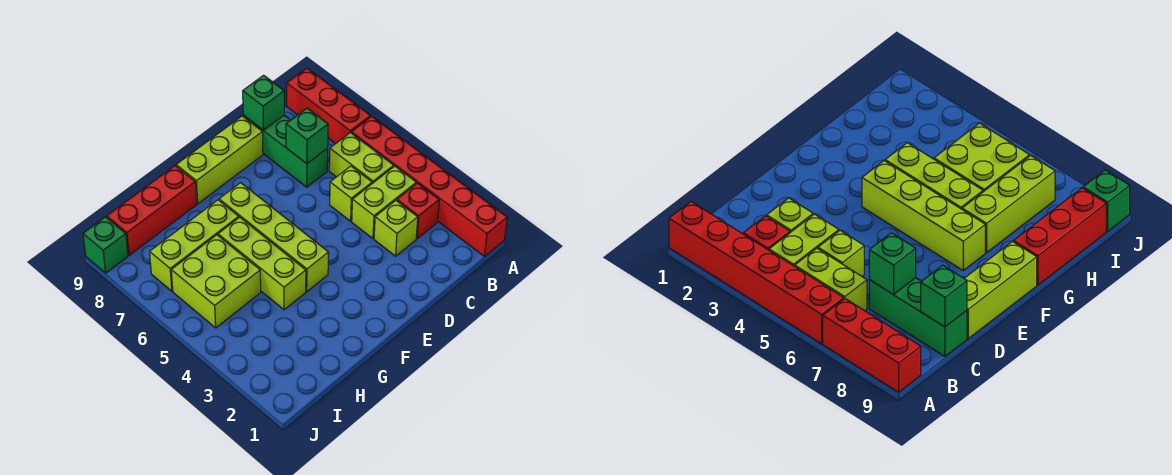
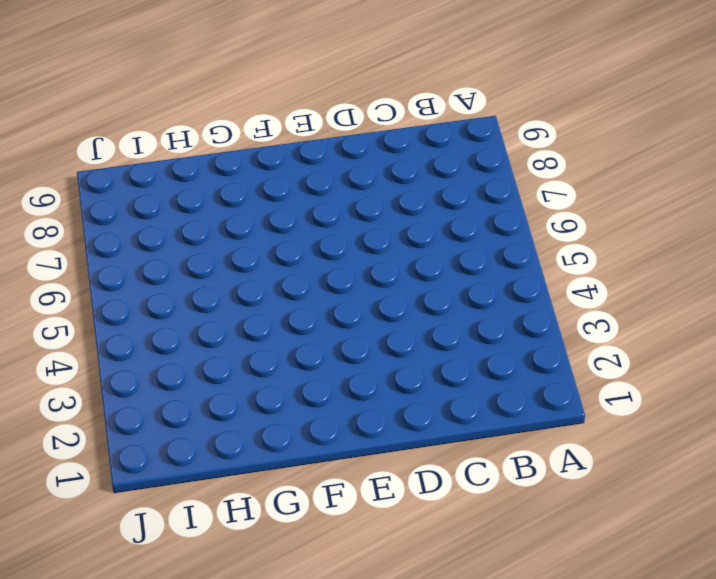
none -> red 1x6 brick [351,116,507,257]
none -> red 1x3 brick [287,68,371,144]
none -> red 1x1 brick [397,183,439,239]

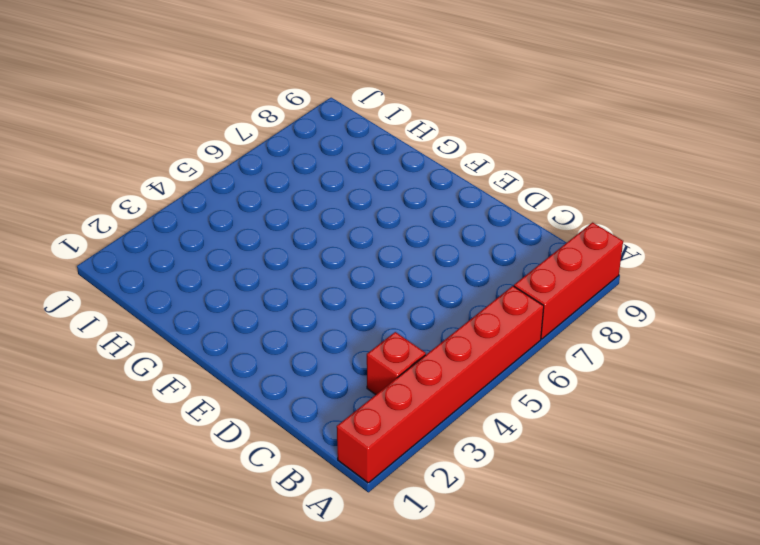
none -> lime 1x2 brick [352,166,416,239]
none -> lime 1x2 brick [329,133,394,184]
none -> lime 1x1 brick [374,200,418,256]

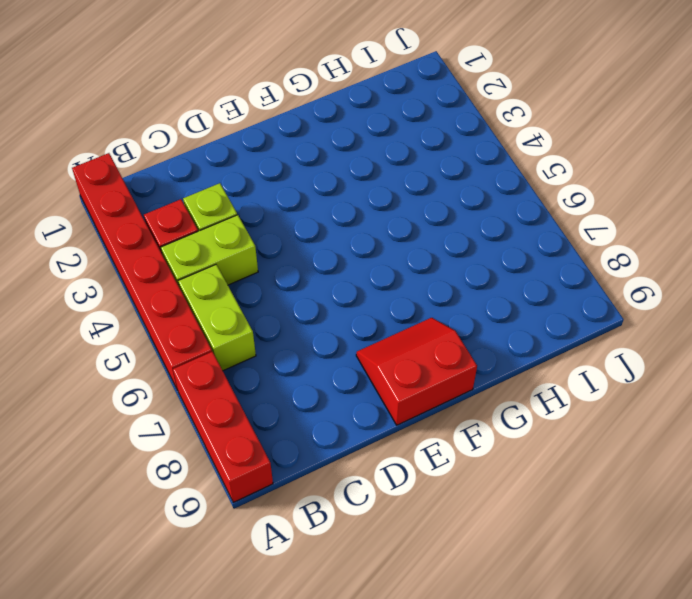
red 2x2 slope [356,318,477,425] -> lime 1x3 brick [176,116,263,204]
none -> lime 1x1 brick [330,166,372,221]
none -> green 1x3 brick [243,115,328,187]
none -> lime 1x4 brick [219,183,329,292]

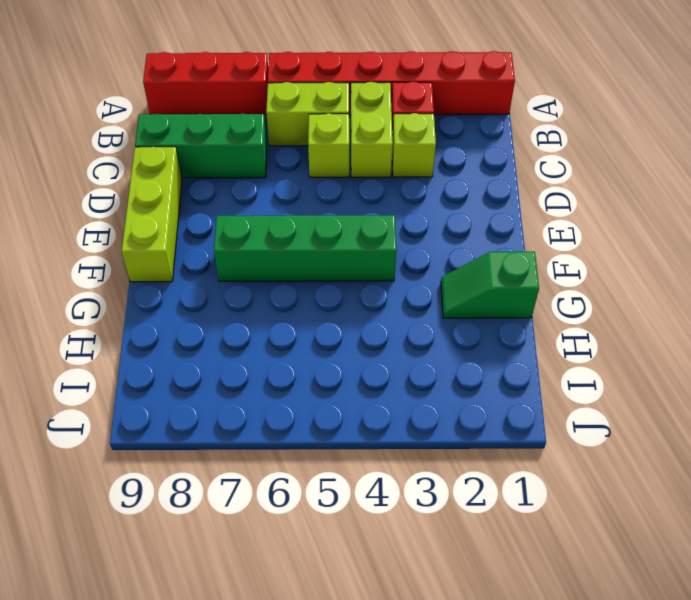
green 1x4 brick [214,215,396,281] -> lime 1x4 brick [219,183,329,292]
green 1x2 slope [441,252,539,318] -> none
none -> lime 1x3 brick [218,217,306,310]
none -> lime 1x3 brick [150,200,239,291]
none -> red 1x3 brick [107,166,197,255]

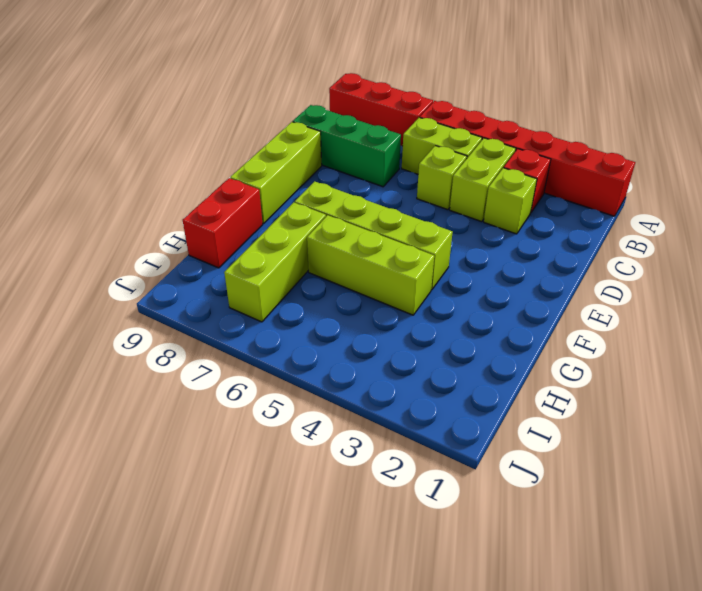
red 1x2 brick [183,178,263,268] -> red 1x3 brick [107,166,197,255]
none -> lime 2x2 brick [171,235,261,328]
none -> green 1x1 brick [83,217,128,273]
none -> green 1x1 brick [286,108,328,164]

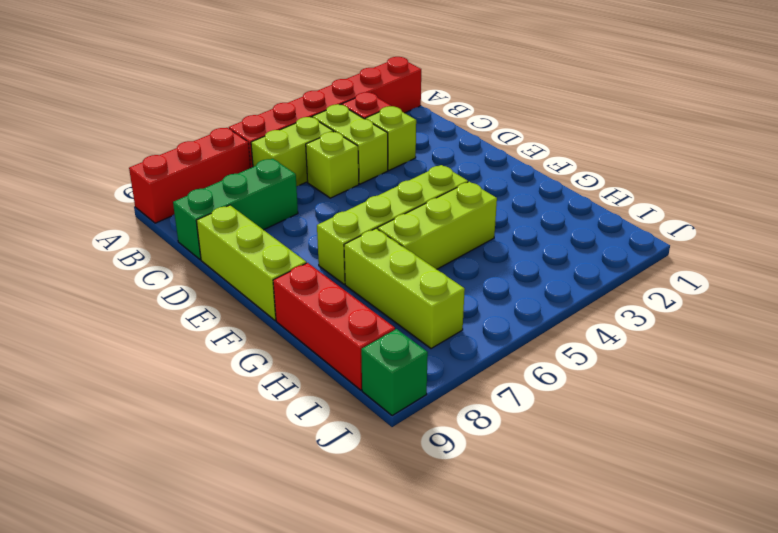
none -> lime 2x2 brick [171,235,261,328]
none -> green 1x1 brick [286,108,328,164]
none -> green 1x1 brick [243,75,284,130]

